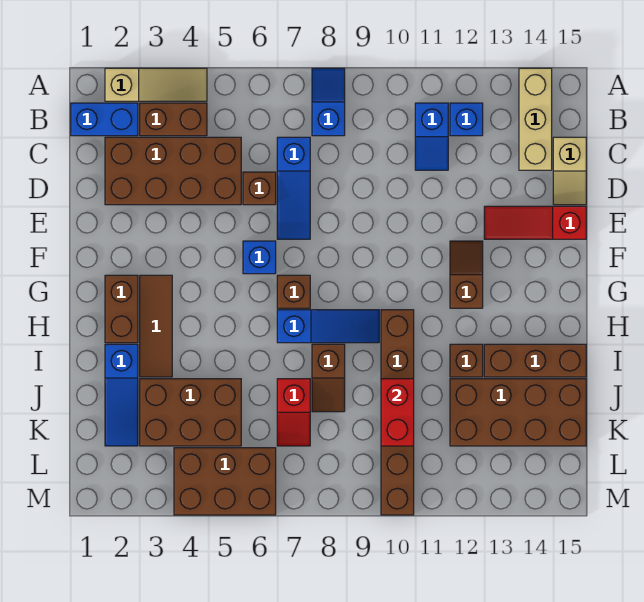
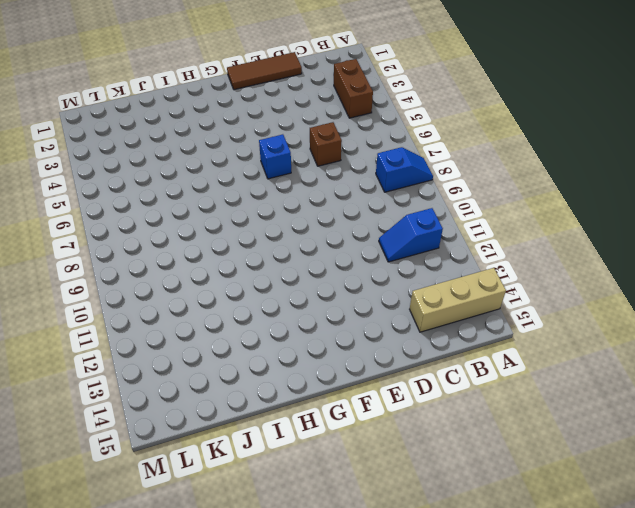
brown 1x3 tile [227,52,302,90] -> brown 1x3 tile moved to [140,275,172,377]
none -> tan 1x3 slope [105,68,207,101]
none -> blue 1x2 brick [71,103,138,136]
none -> blue 1x1 brick [450,103,483,136]

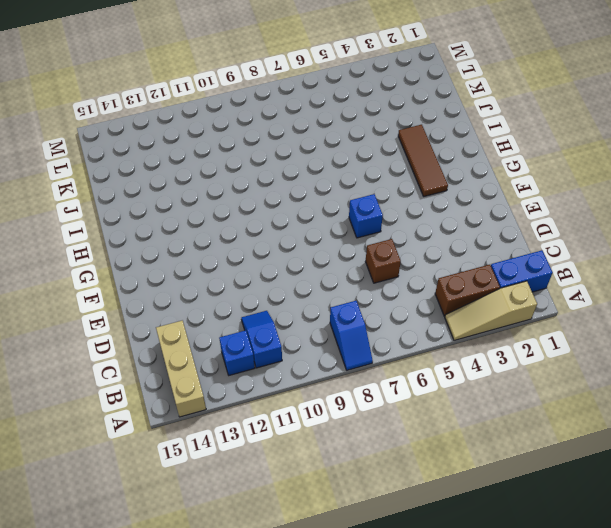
none -> brown 2x4 brick [105,137,241,205]
none -> blue 1x3 slope [277,137,310,239]
none -> tan 1x2 slope [553,137,586,205]

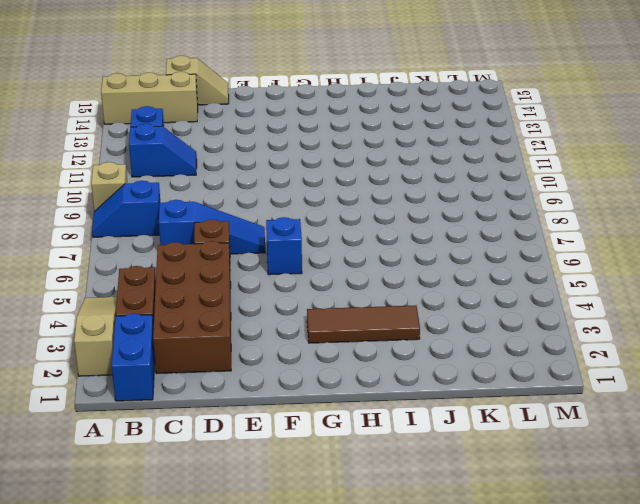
tan 1x1 brick [91,162,128,211] -> none
none -> red 1x3 slope [484,206,586,239]
none -> brown 1x2 slope [450,241,483,308]
none -> brown 1x2 brick [105,275,138,343]

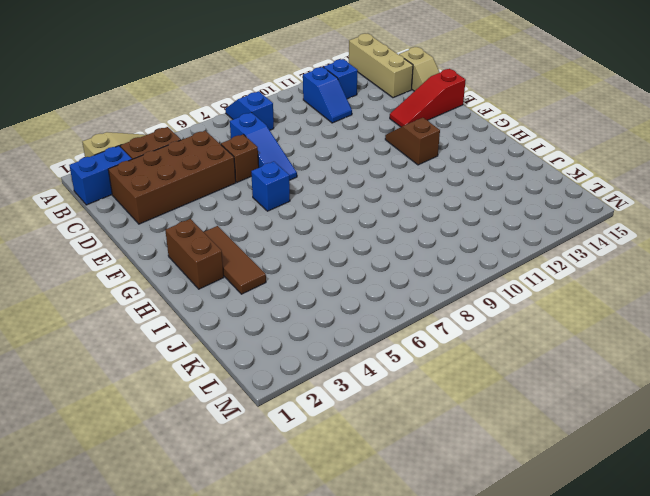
none -> brown 1x1 brick [277,275,310,308]
none -> blue 1x3 slope [277,310,379,343]
none -> brown 1x6 brick [381,310,414,515]

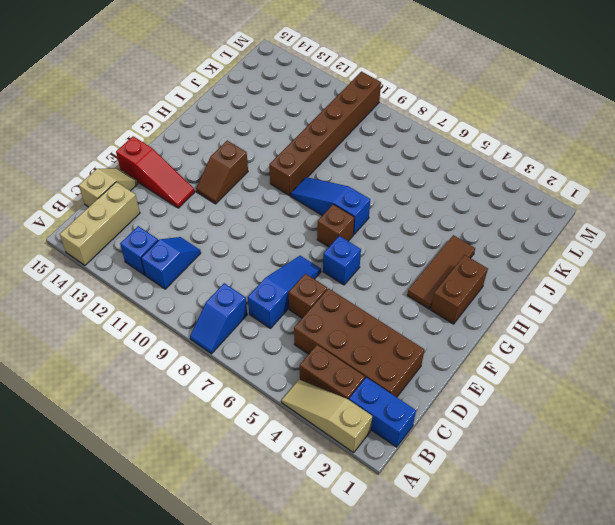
none -> blue 1x3 slope [105,344,138,446]
none -> brown 1x2 slope [312,344,345,412]
none -> brown 1x1 brick [450,344,483,377]

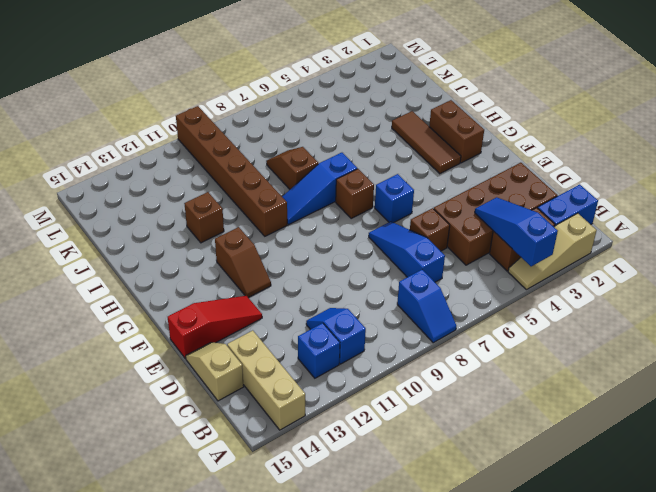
blue 1x3 slope [475,197,558,266] -> blue 1x3 slope moved to [105,344,138,446]
none -> brown 1x3 brick [484,344,586,377]
none -> brown 2x3 brick [140,379,241,446]
none -> red 1x2 slope [277,379,310,446]

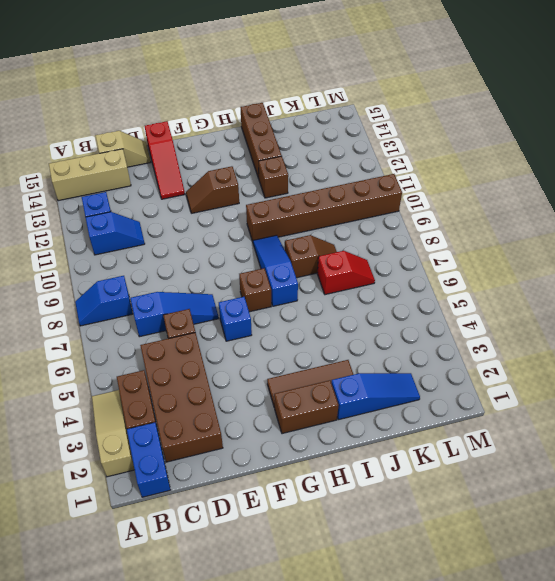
none -> brown 2x3 brick [140,379,241,446]
none -> brown 2x4 brick [450,379,586,446]
none -> brown 2x3 brick [174,448,276,515]

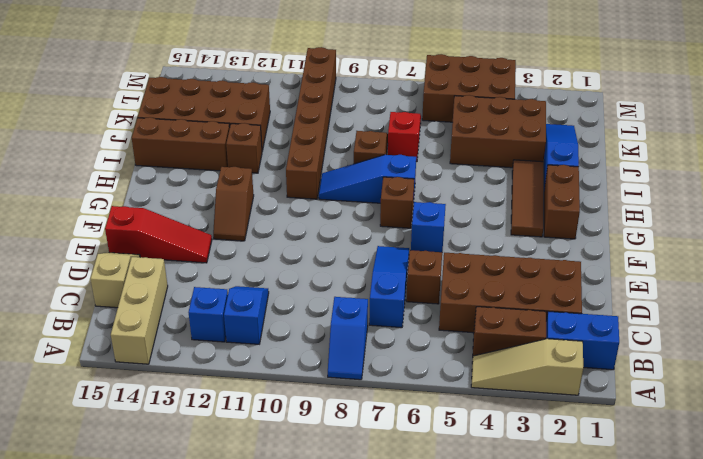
none -> red 1x2 brick [381,379,414,446]

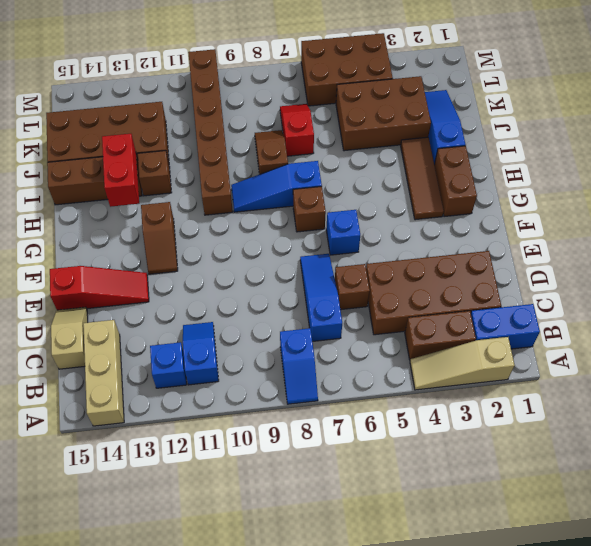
red 1x2 brick [102,134,139,207] -> red 1x2 brick moved to [381,379,414,446]

